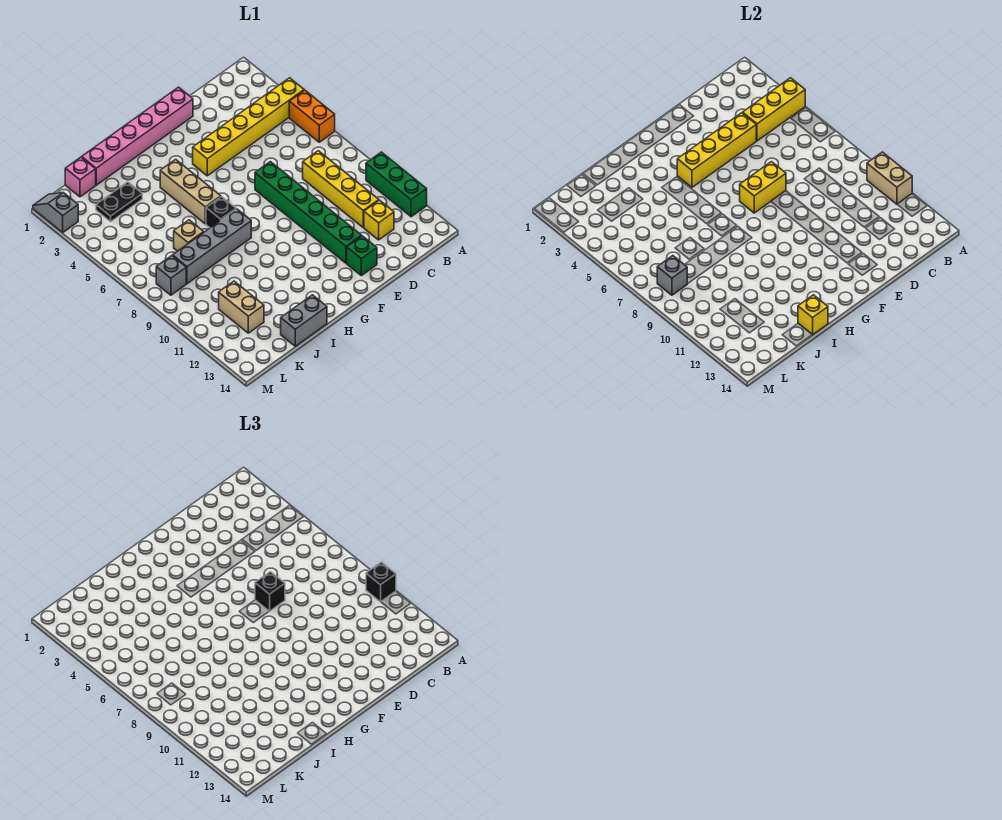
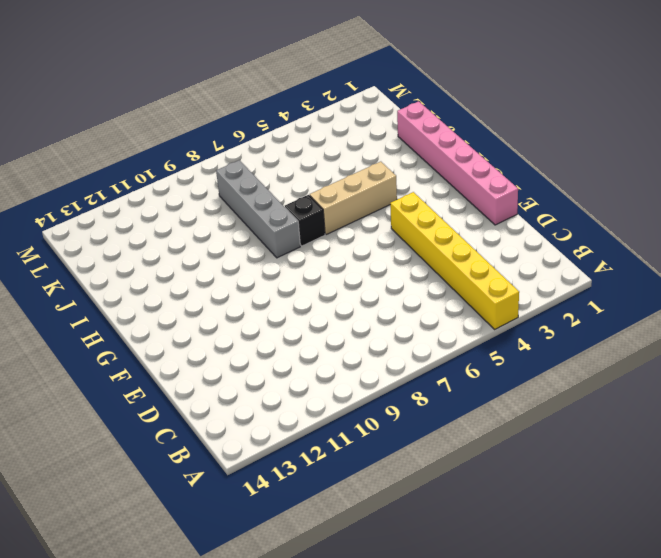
none -> orange 1x2 brick [289,90,335,142]
none -> green 1x3 brick [366,152,427,217]
none -> yellow 1x4 brick [303,151,379,227]

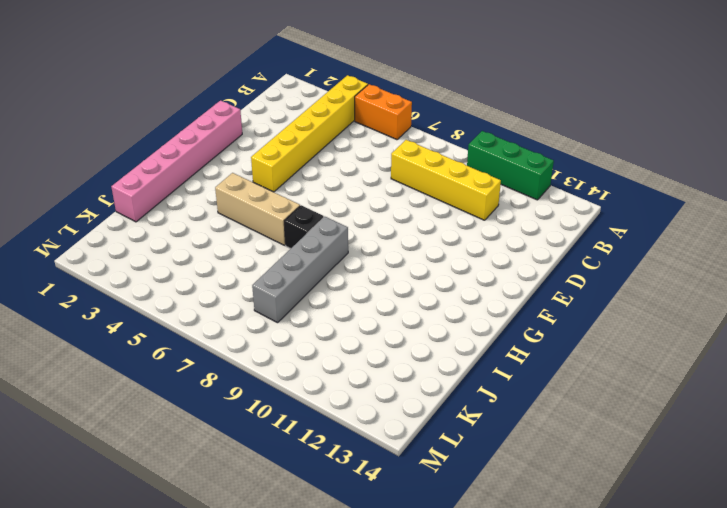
none -> yellow 1x1 brick [364,200,394,240]
none -> green 1x6 brick [255,162,362,263]
none -> green 1x1 brick [347,236,377,276]

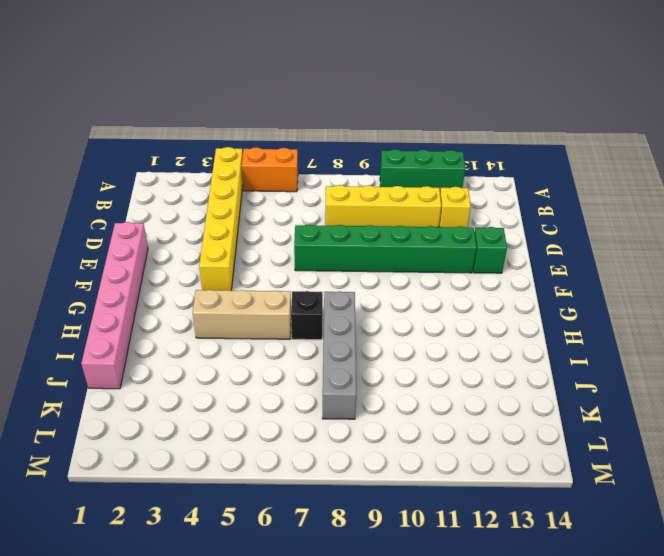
none -> grey 1x2 brick [281,295,327,346]
none -> black 1x2 plate [96,182,142,222]
none -> tan 1x1 brick [174,220,204,251]

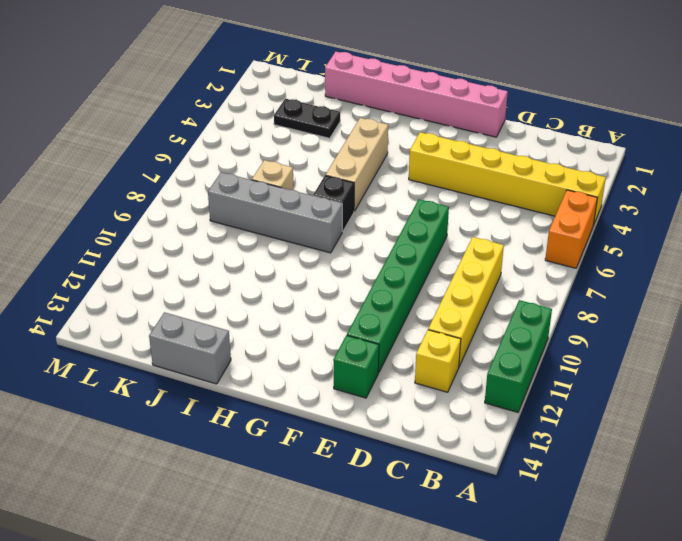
none -> pink 1x1 brick [65,157,96,197]
none -> tan 1x2 brick [219,281,264,333]
none -> grey 1x1 brick [156,256,186,295]

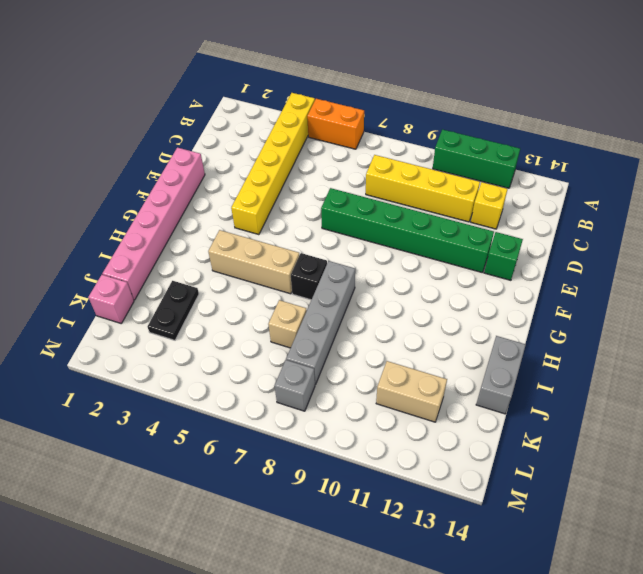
none -> grey 1x2 slope [33,193,78,232]
none -> yellow 1x3 brick [743,78,805,141]
none -> tan 1x2 brick [867,152,912,204]

